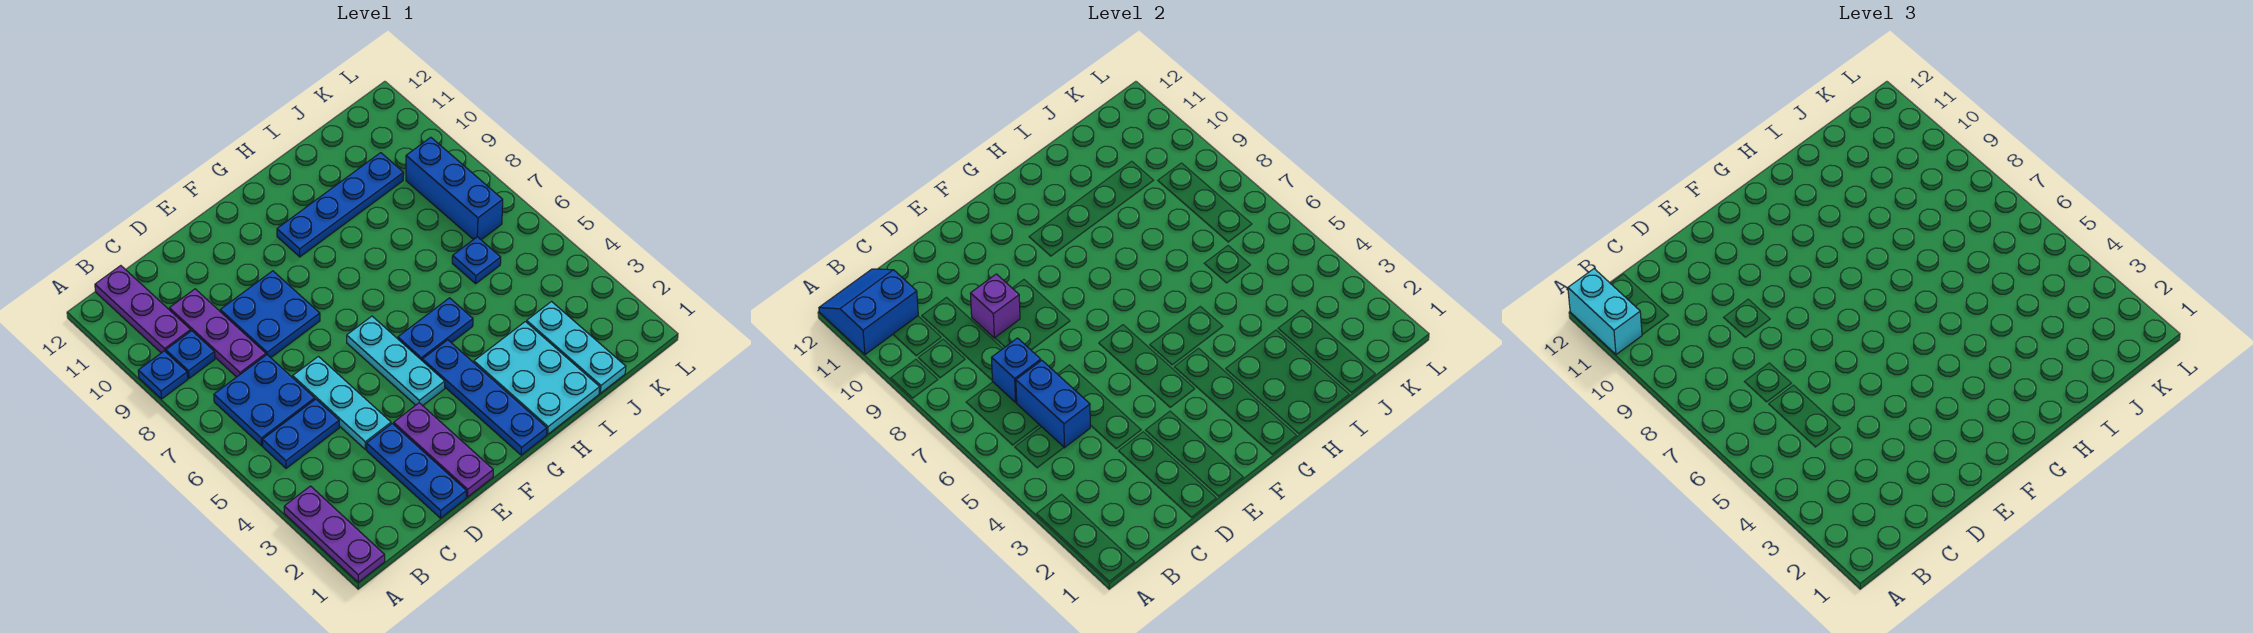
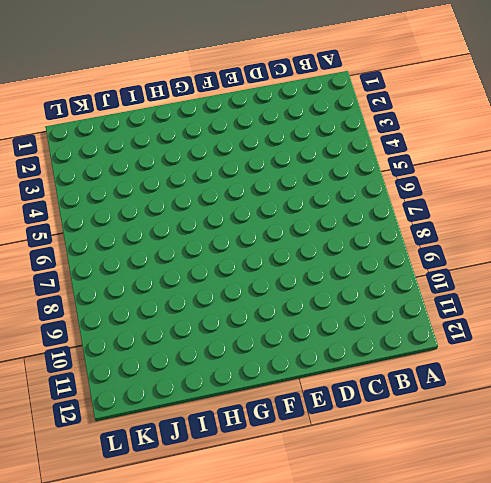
none -> purple 1x3 plate [284,486,385,582]
none -> blue 1x1 plate [138,351,188,399]
none -> blue 1x2 plate [263,399,339,468]

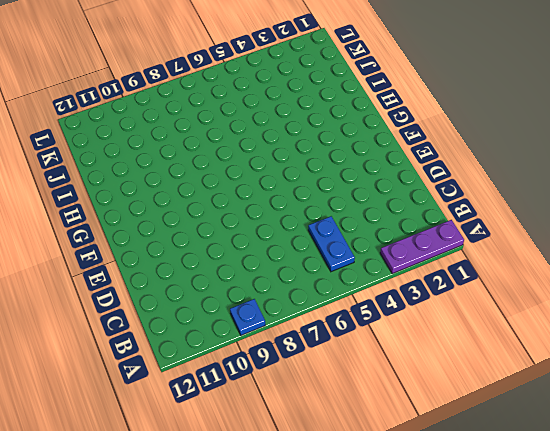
none -> blue 2x2 plate [214,355,315,446]
none -> blue 1x1 plate [166,331,215,378]
none -> purple 1x3 plate [95,266,191,353]

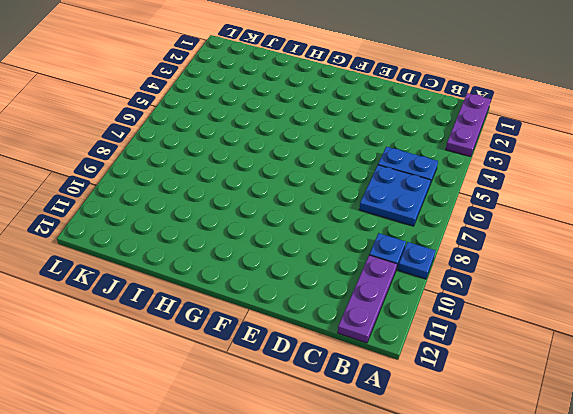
none -> purple 1x3 plate [169,289,266,377]
none -> blue 1x3 plate [367,423,466,518]
none -> cyan 1x3 plate [293,356,391,449]

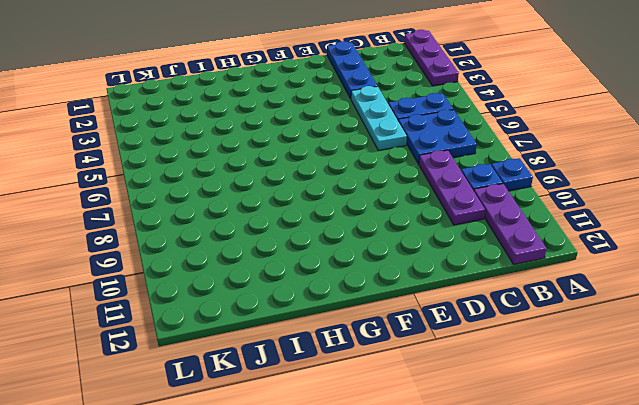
none -> blue 2x2 plate [220,271,320,358]
none -> purple 1x3 plate [394,403,493,497]
none -> cyan 1x3 plate [347,316,445,406]

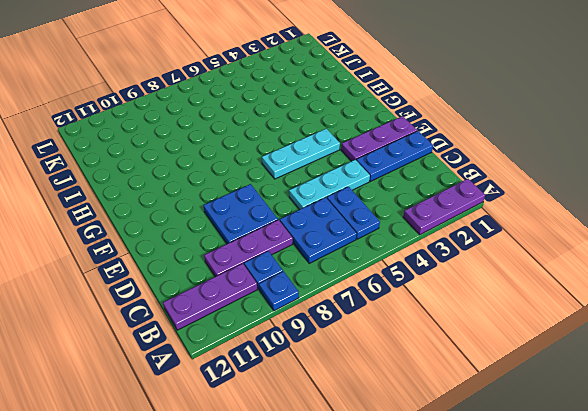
none -> blue 1x4 plate [422,340,547,455]
none -> blue 1x2 plate [398,298,473,360]
none -> blue 1x4 plate [277,153,404,257]

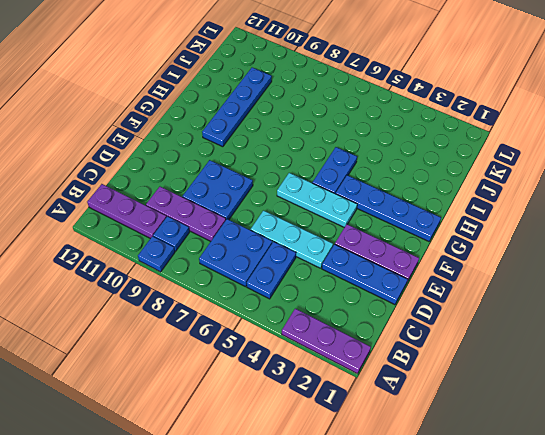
none -> cyan 2x3 plate [474,322,600,434]
none -> cyan 1x3 plate [527,302,626,393]
none -> blue 1x1 plate [452,237,501,284]

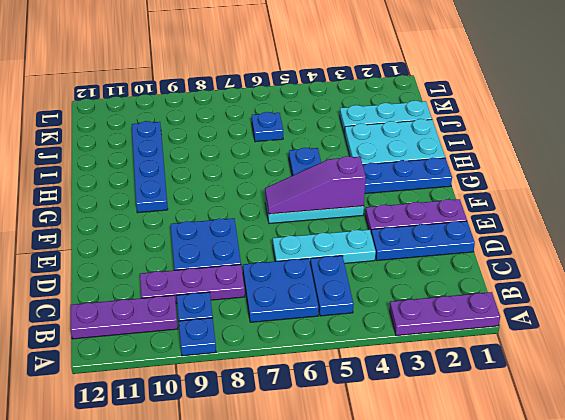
purple 1x3 slope [265,156,366,214] -> none
none -> blue 1x3 brick [406,137,503,240]
none -> blue 2x2 slope [819,269,918,355]
none -> blue 1x2 brick [1016,360,1090,448]

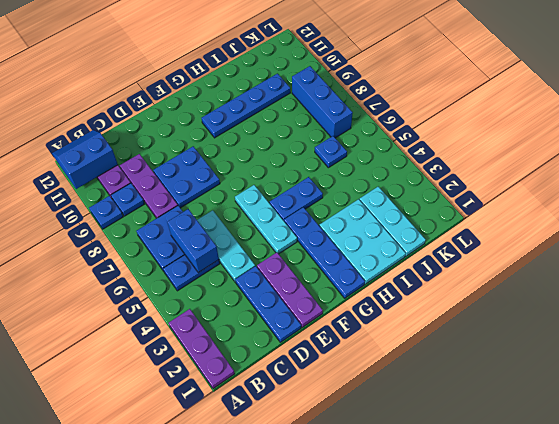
none -> blue 1x1 brick [992,338,1041,402]
none -> purple 1x1 brick [970,274,1020,338]
none -> cyan 1x2 brick [1568,269,1642,355]

